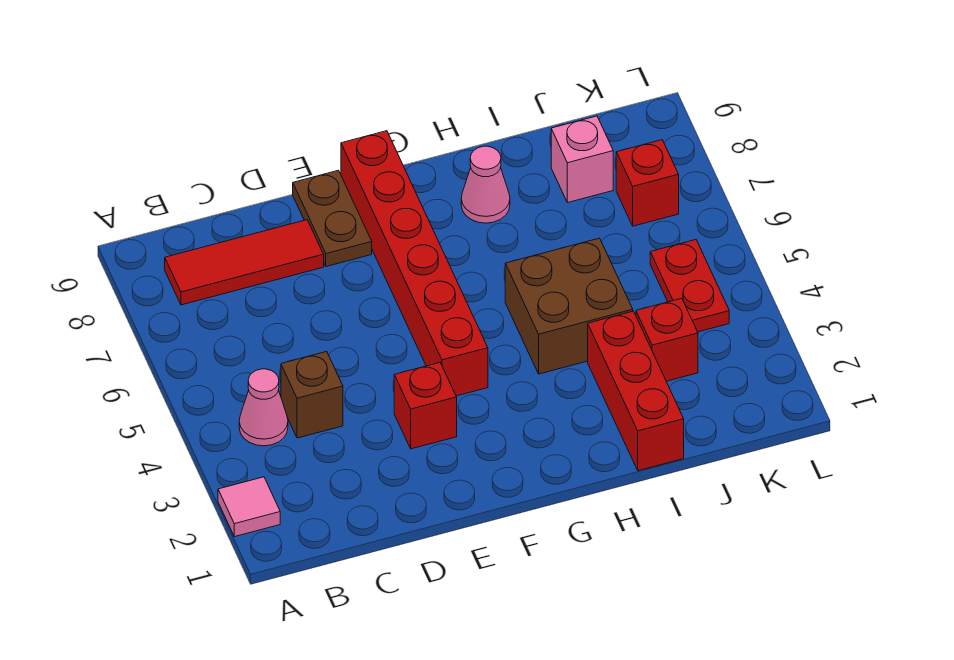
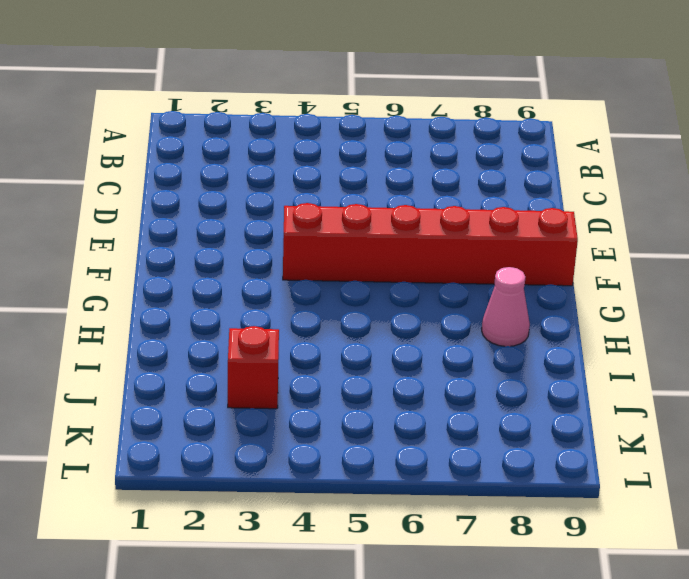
none -> pink 1x1 tile [218,477,280,537]
none -> pink 1x1 cone [239,369,288,446]
none -> red 1x3 tile [165,220,324,305]

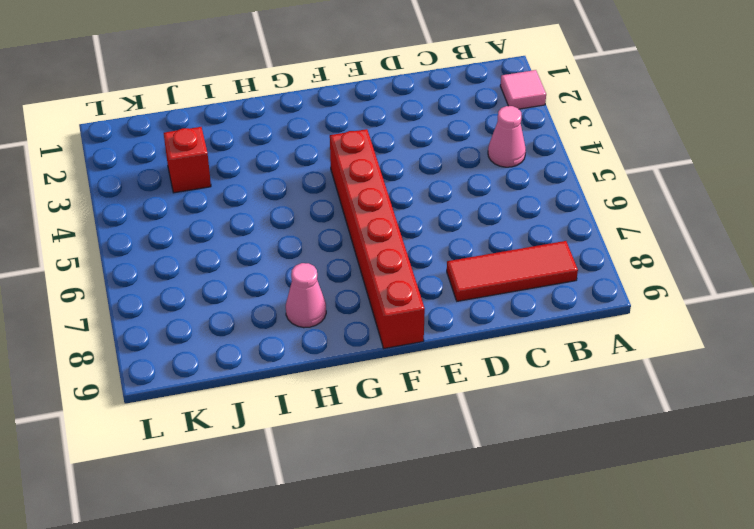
none -> brown 1x1 brick [281,352,343,438]
none -> red 1x1 brick [394,363,457,449]
none -> brown 1x2 plate [293,170,372,267]

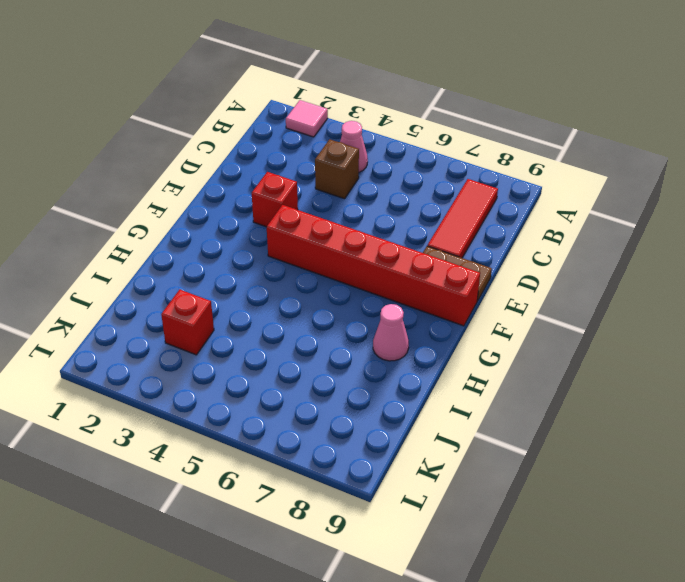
none -> brown 2x2 brick [505,238,633,374]
none -> red 1x3 brick [588,311,684,471]
none -> pink 1x1 brick [551,116,613,203]

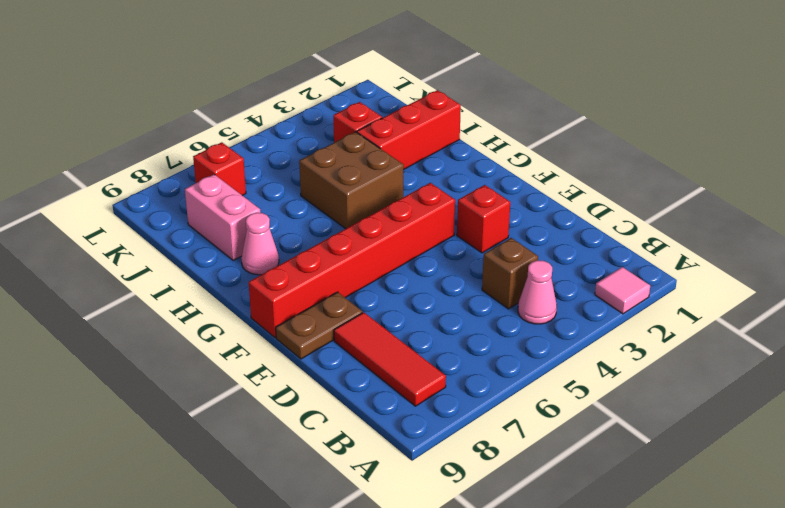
pink 1x2 brick [185,174,260,260] -> pink 1x1 brick [551,116,613,203]
none -> red 1x2 plate [650,240,729,332]

